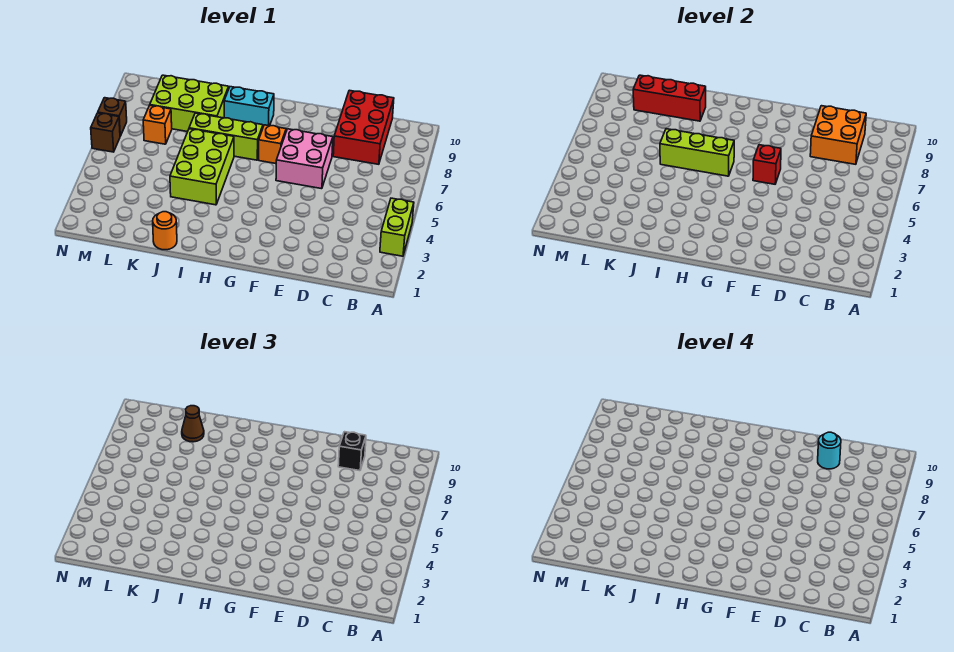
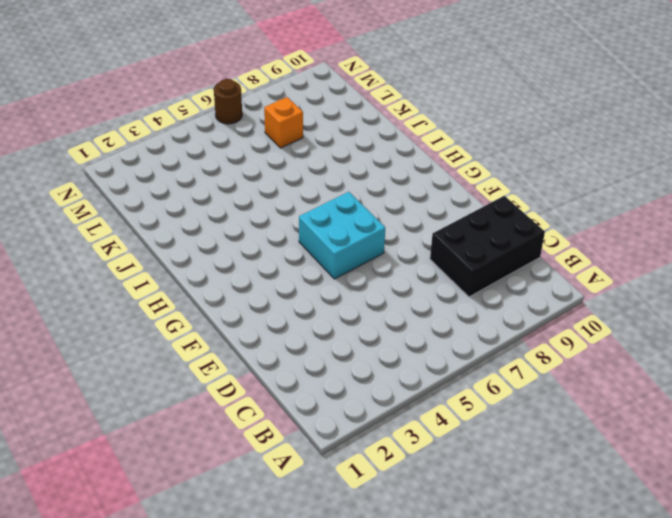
black 2x3 brick [430,196,545,297] -> red 2x3 brick [333,90,394,164]
cyan 2x2 brick [299,192,385,279] -> pink 2x2 brick [276,129,333,189]
brown 1x1 round brick [214,79,242,124] -> brown 1x1 brick [91,113,120,152]
none -> lime 1x2 brick [380,198,414,256]
none -> orange 1x1 brick [259,125,286,164]
none -> lime 1x3 brick [189,113,263,160]

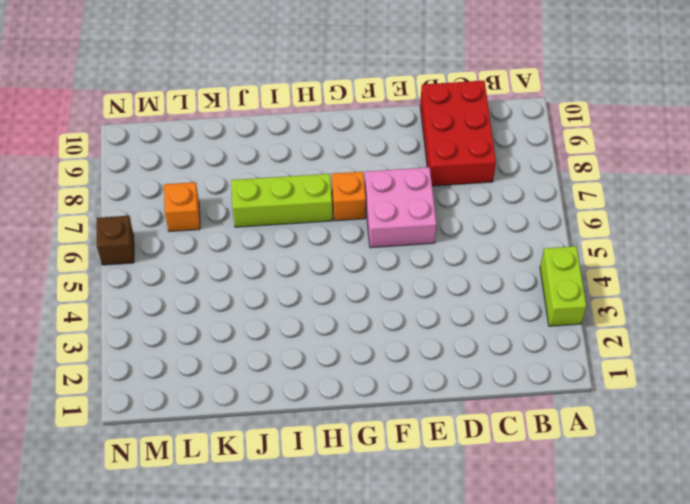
none -> cyan 1x2 brick [224,87,274,127]
none -> lime 2x3 brick [170,129,234,205]
none -> orange 1x1 round brick [153,212,177,250]

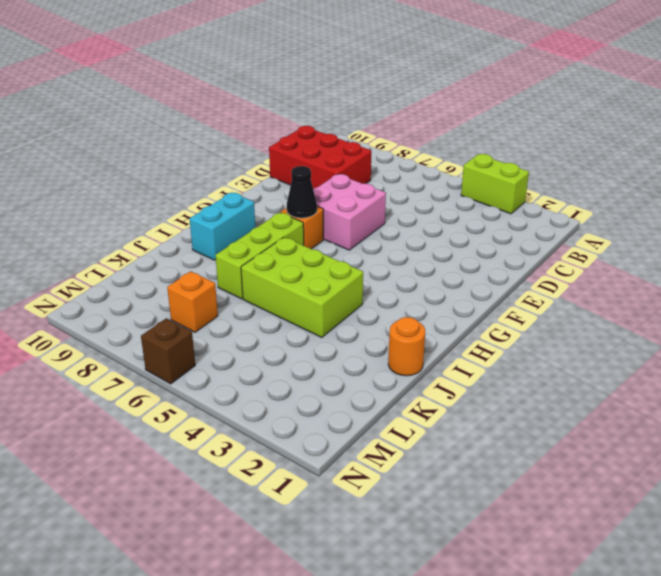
black 1x1 cone [287,166,317,218] -> none
none -> lime 2x3 brick [150,75,229,132]
none -> brown 1x1 brick [98,98,127,136]
none -> orange 2x2 brick [810,106,866,164]

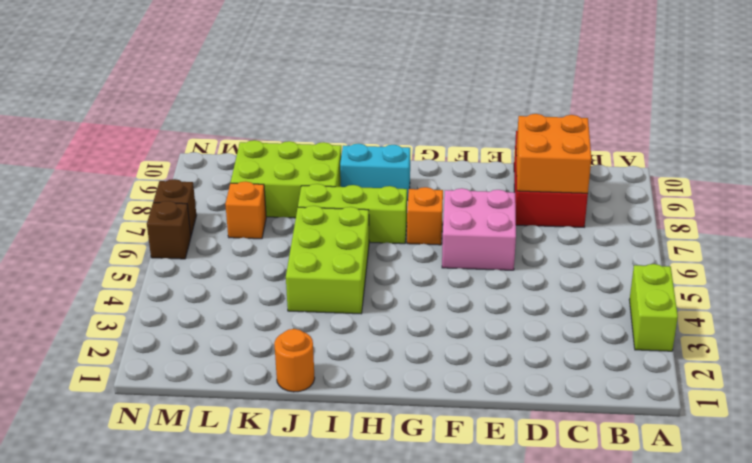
none -> red 1x1 brick [753,145,781,184]
none -> lime 1x3 brick [660,129,734,176]
none -> red 1x3 brick [633,75,706,121]

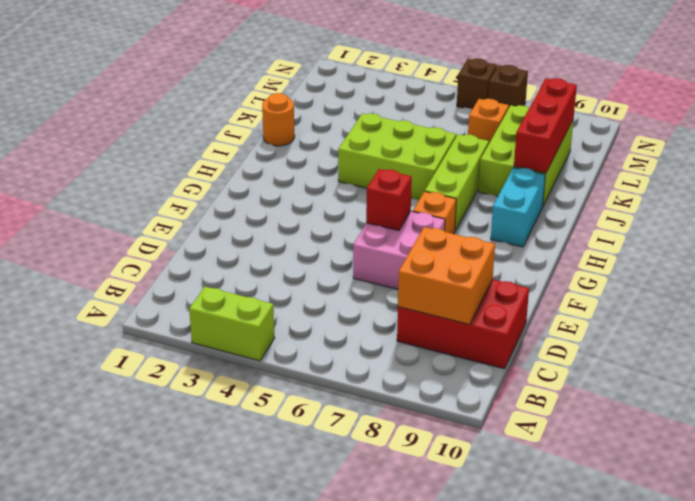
none -> lime 1x3 brick [660,129,734,176]
none -> black 1x1 brick [338,432,366,471]
none -> brown 1x1 cone [182,406,204,442]

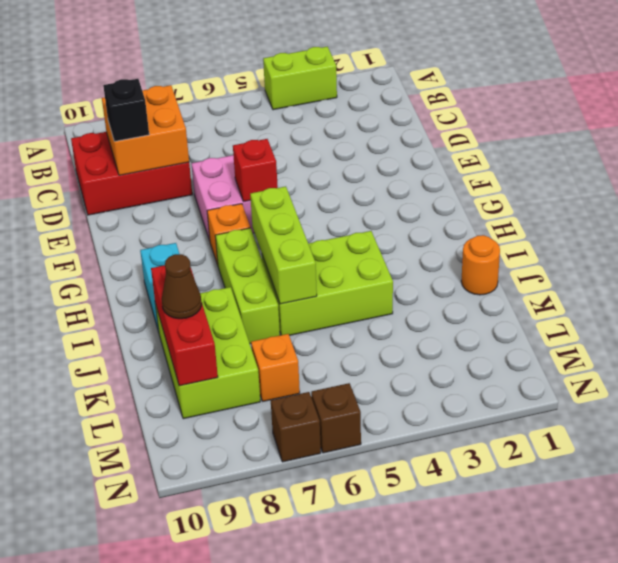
none -> cyan 1x1 round brick [818,432,841,469]

